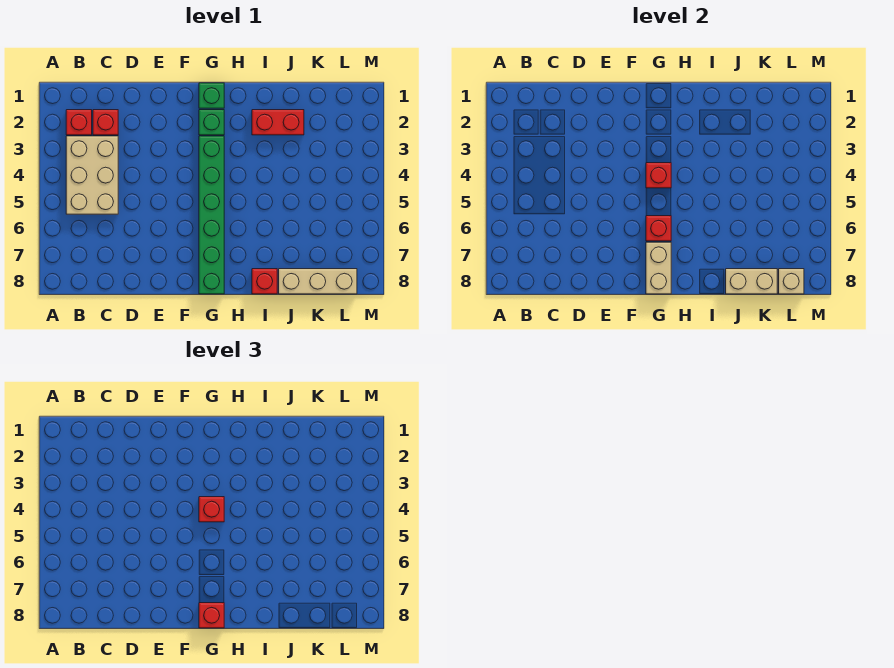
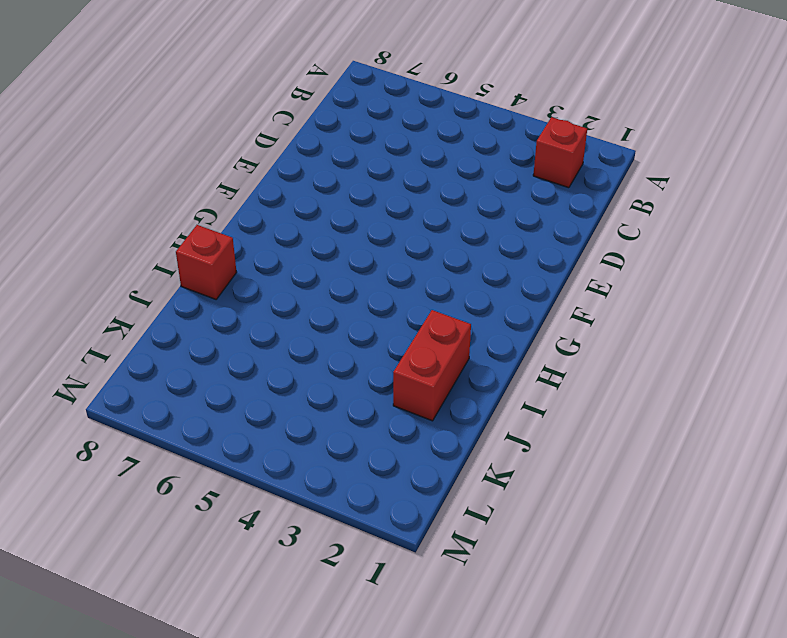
none -> tan 2x3 brick [66,136,118,214]
none -> red 1x1 brick [93,110,118,135]
none -> green 1x1 brick [199,83,224,108]

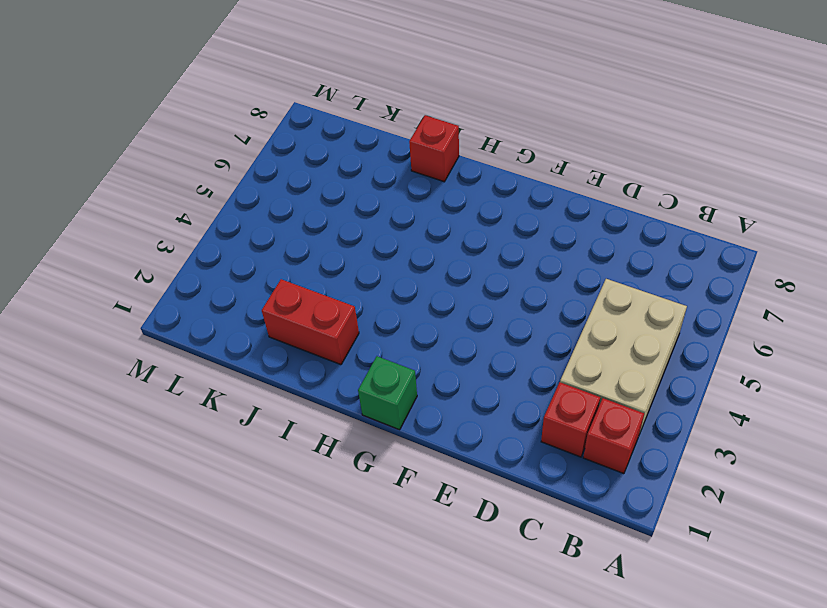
none -> green 1x1 brick [199,110,224,135]
none -> green 1x6 brick [199,136,224,294]
none -> tan 1x3 brick [279,269,357,294]

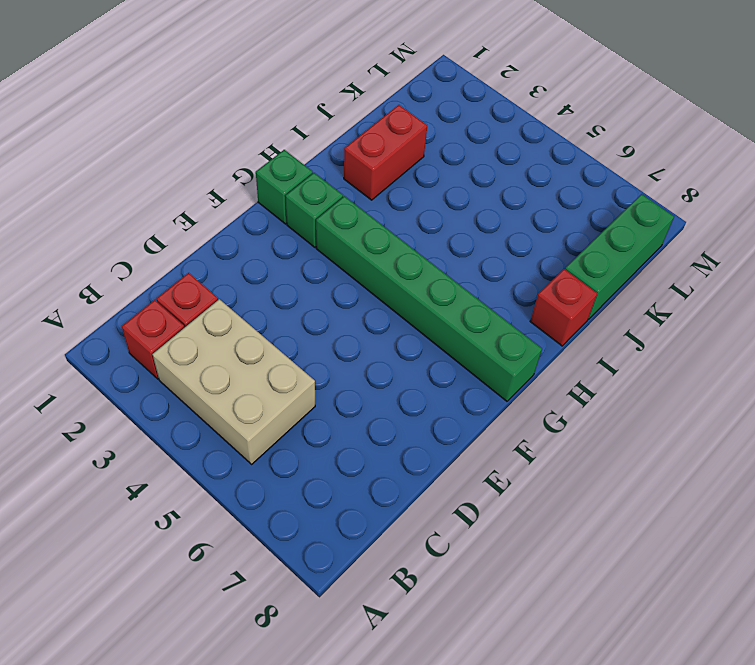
green 1x3 brick [565,194,674,319] -> tan 1x3 brick [279,269,357,294]
none -> red 1x1 brick [646,163,671,188]
none -> red 1x1 brick [646,216,671,241]
none -> tan 1x2 brick [646,242,671,294]

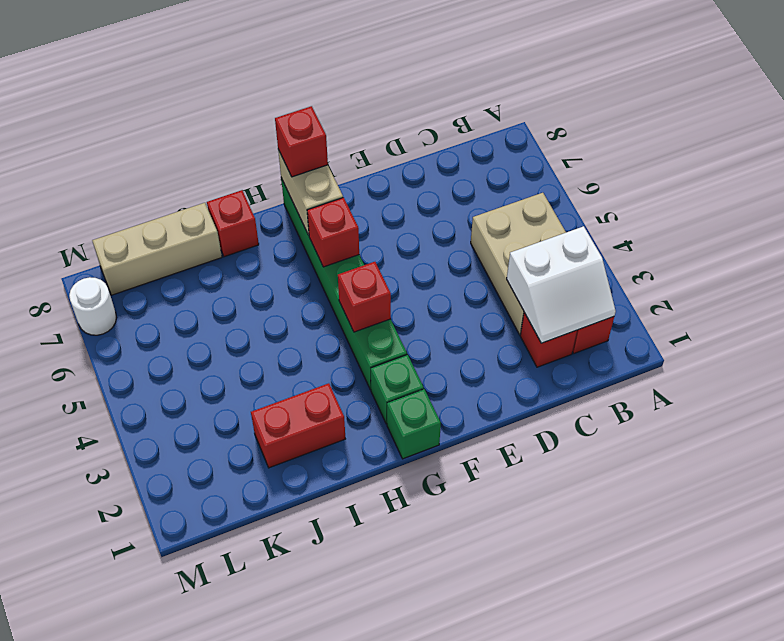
white 2x2 slope [507,226,616,343] -> none
white 1x1 round brick [69,277,117,335] -> none
none -> tan 1x2 brick [726,269,777,294]
none -> tan 1x1 brick [779,269,804,294]
none -> red 1x1 brick [199,497,224,522]

